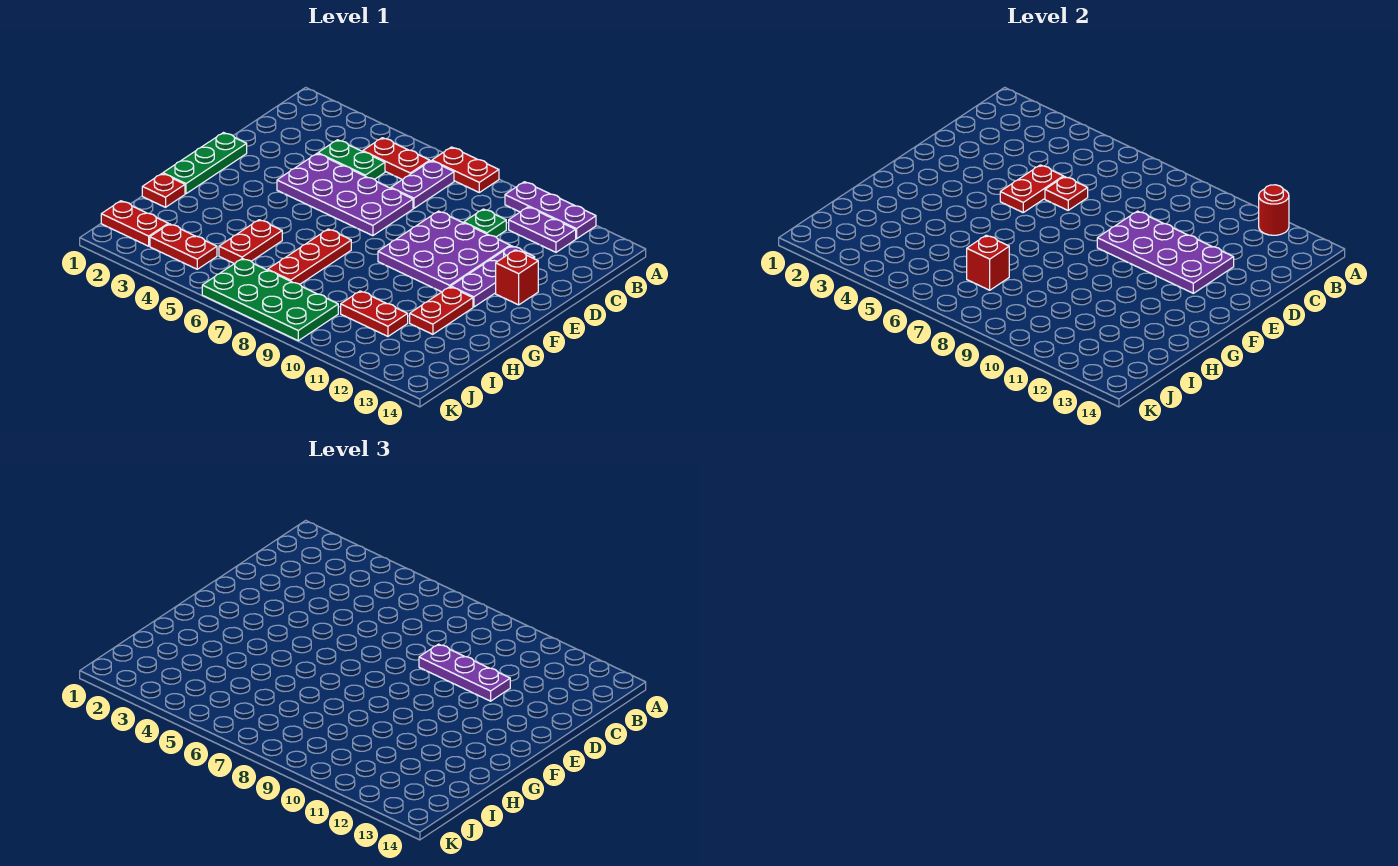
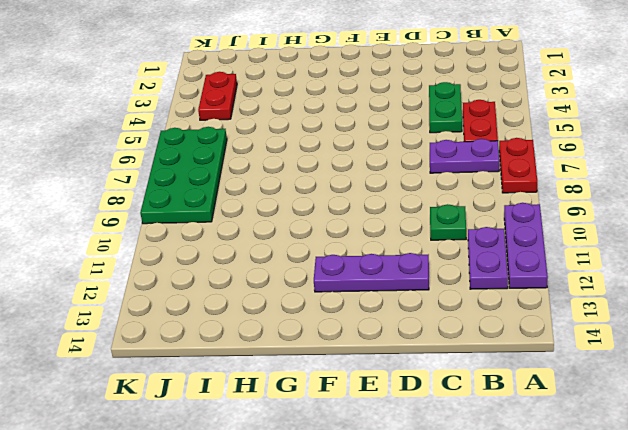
none -> purple 2x4 plate [277,154,413,236]
none -> purple 3x3 plate [378,211,510,292]
none -> green 1x3 plate [163,133,247,194]

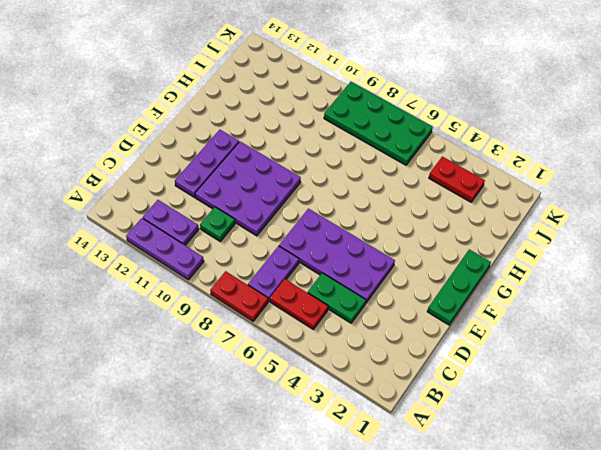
none -> red 1x1 brick [496,250,538,305]
none -> red 1x3 plate [268,229,351,284]
none -> red 1x2 plate [410,287,473,334]

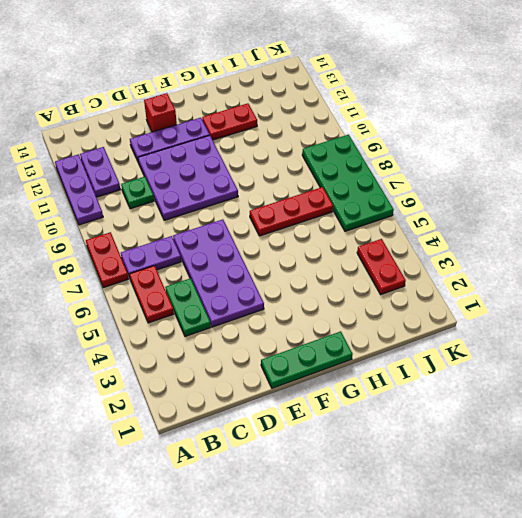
none -> red 1x1 plate [142,174,185,207]
none -> red 1x2 plate [219,220,282,264]
none -> red 1x2 plate [341,291,408,336]

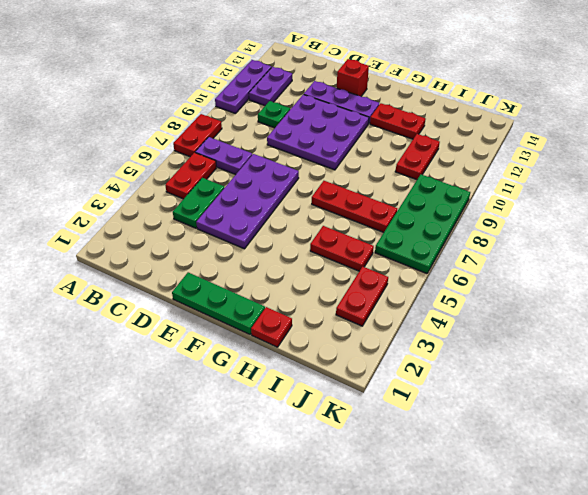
none -> red 1x2 plate [101,201,168,246]
none -> red 1x1 round brick [1259,185,1289,235]
none -> red 1x2 plate [1000,165,1063,212]

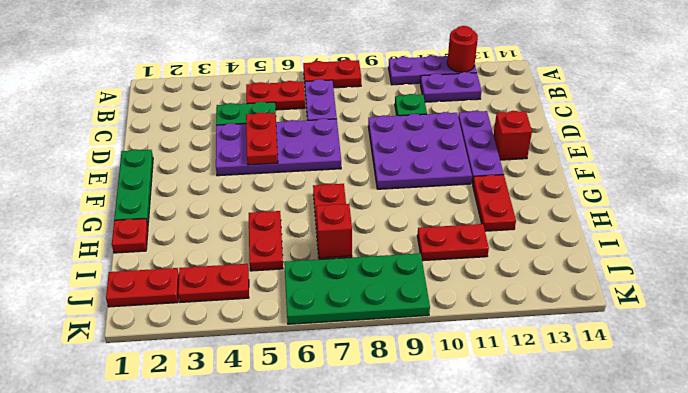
none -> red 1x1 plate [1045,177,1088,210]
none -> purple 2x4 plate [1097,211,1234,293]
none -> purple 1x3 plate [419,644,510,701]

